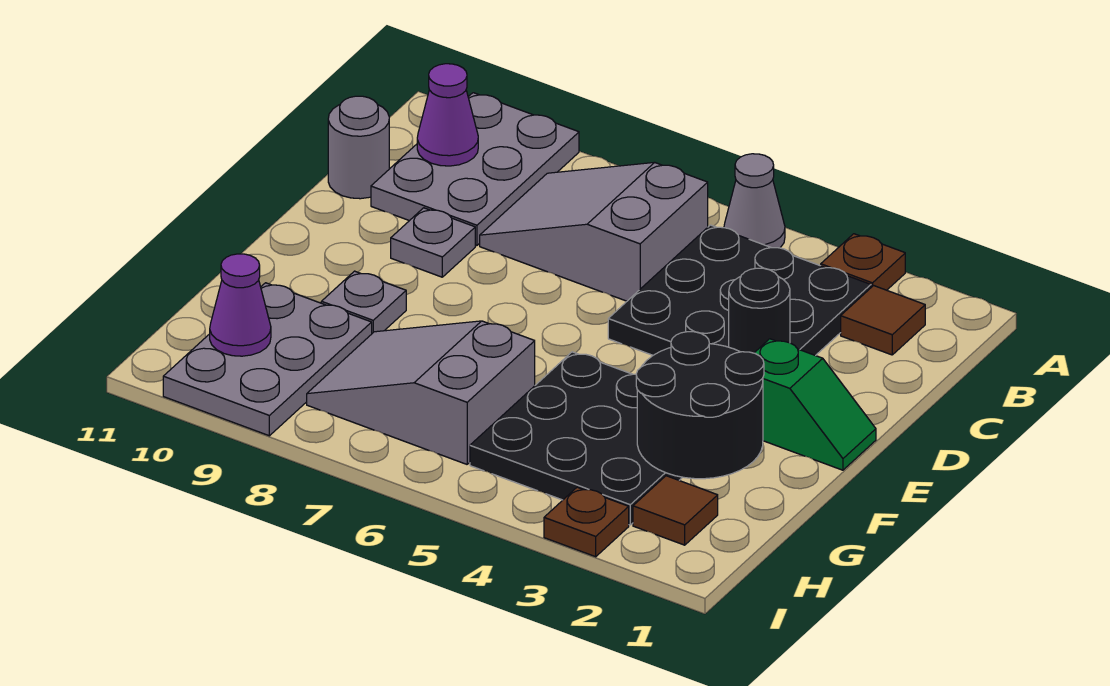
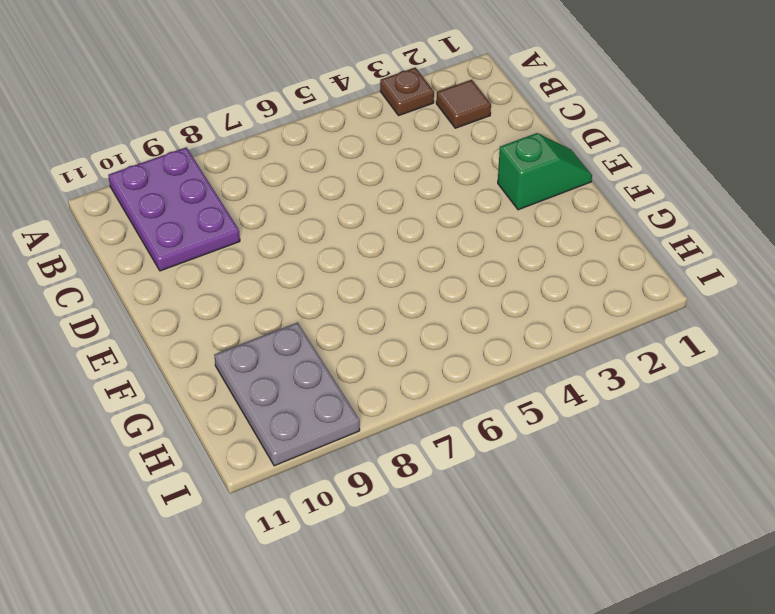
purple 2x3 plate [108,147,240,271] -> grey 2x3 plate [371,93,579,246]
none -> grey 1x1 cone [724,154,785,248]
none -> black 3x3 plate [608,225,871,356]
none -> grey 2x3 slope [480,162,708,301]

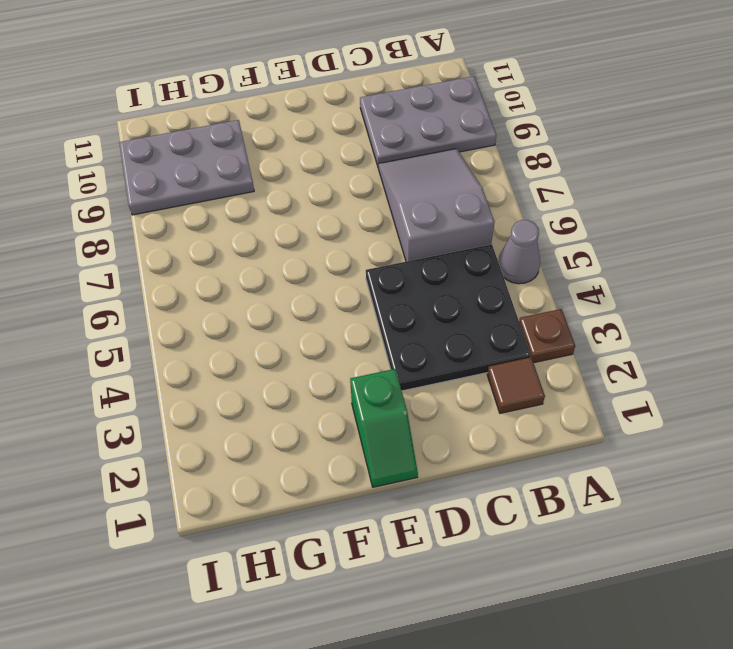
none -> grey 1x1 round brick [328,96,389,199]
none -> grey 1x1 plate [391,208,475,277]
none -> black 3x3 plate [470,352,682,525]

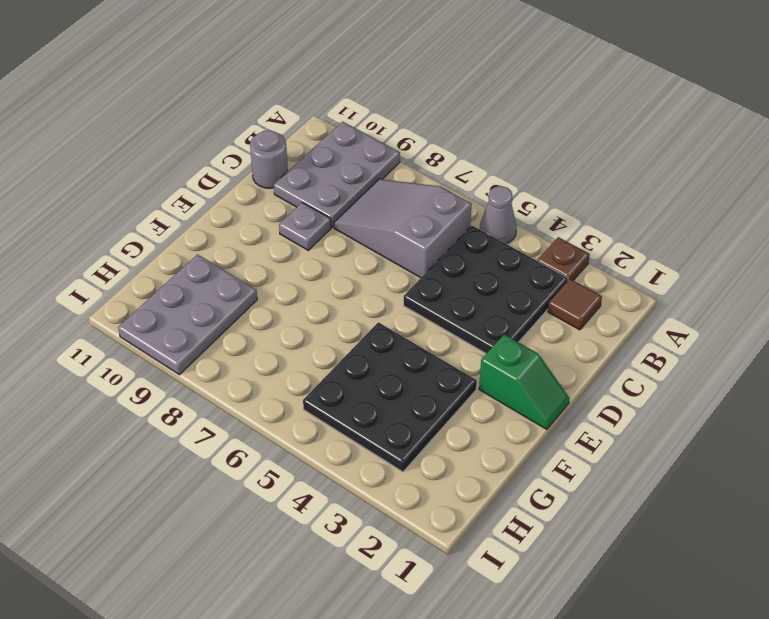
none -> grey 1x1 plate [321,271,406,333]
none -> grey 2x3 slope [307,321,535,464]
none -> brown 1x1 tile [633,476,718,545]

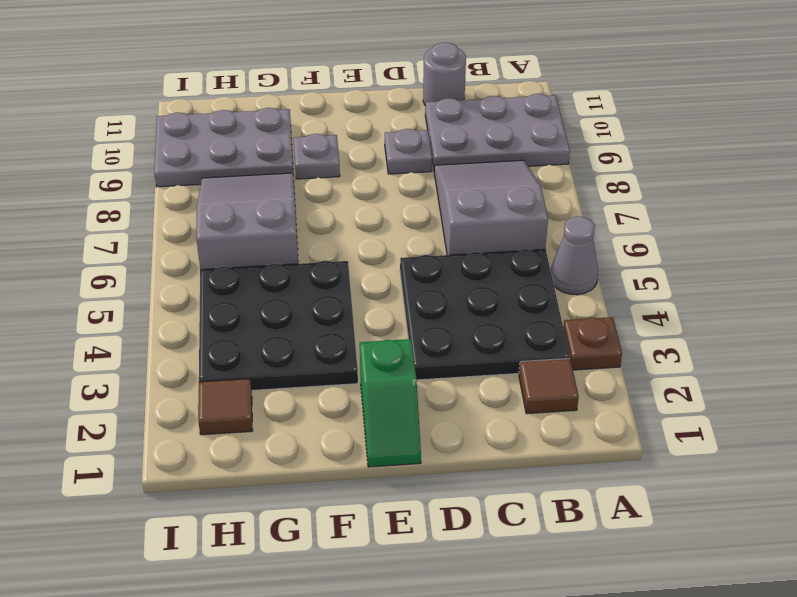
none -> brown 1x1 plate [544,487,629,557]
none -> purple 1x1 cone [417,64,478,166]
none -> black 1x1 round brick [729,268,790,353]

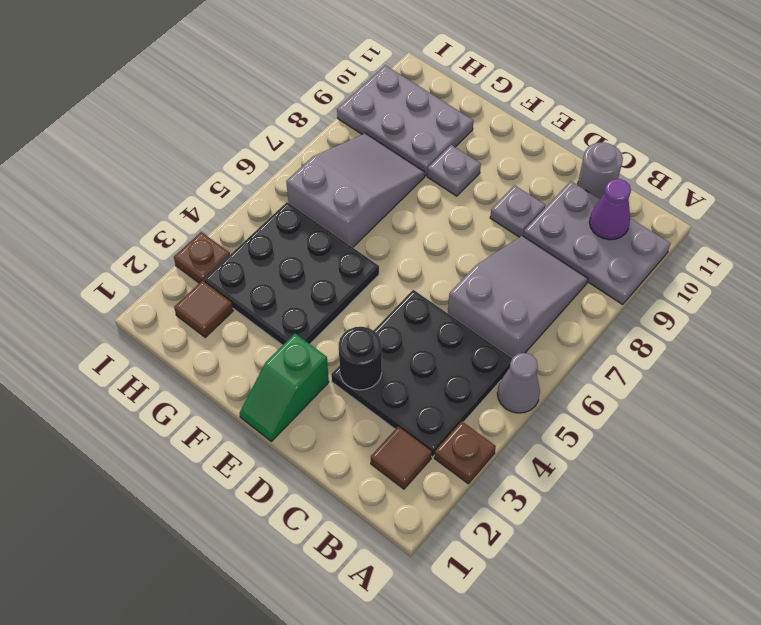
none -> black 2x2 round brick [636,332,764,479]
none -> purple 1x1 cone [210,254,271,356]

